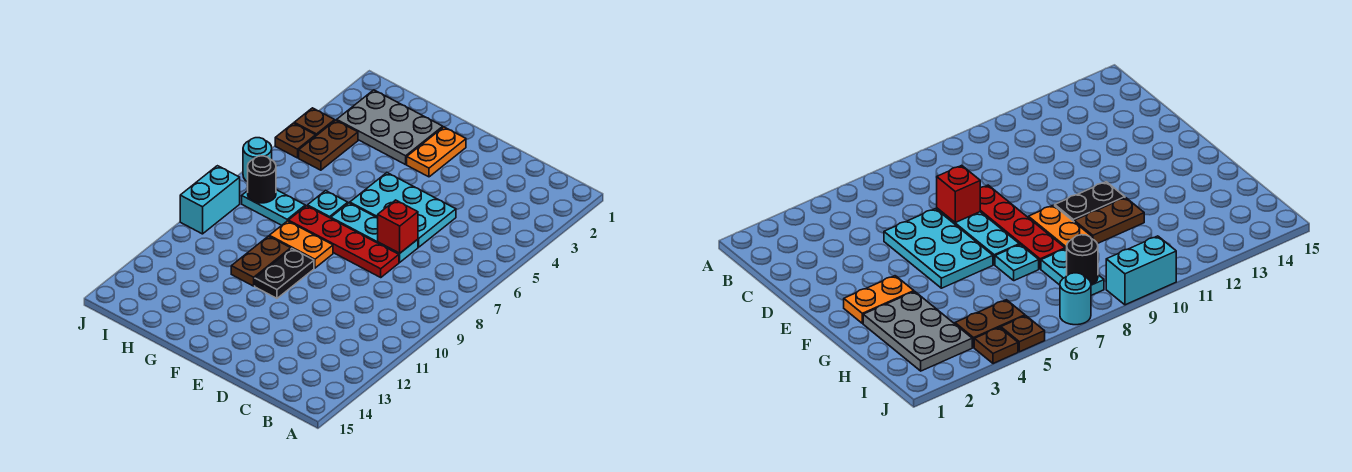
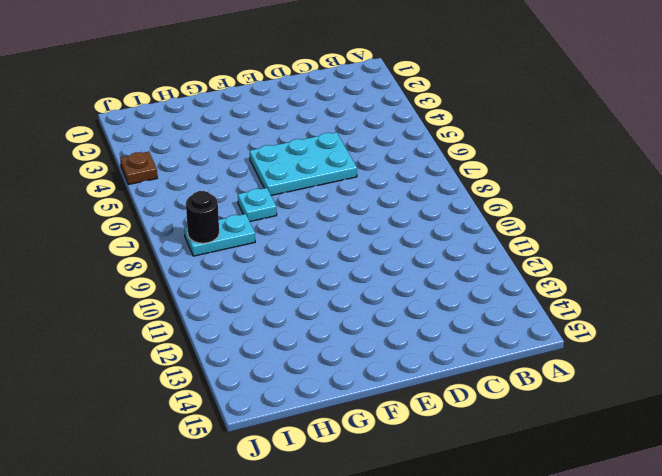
none -> cyan 1x3 plate [331,203,418,262]
none -> red 1x4 plate [288,206,399,277]
none -> orange 1x2 plate [407,127,466,177]

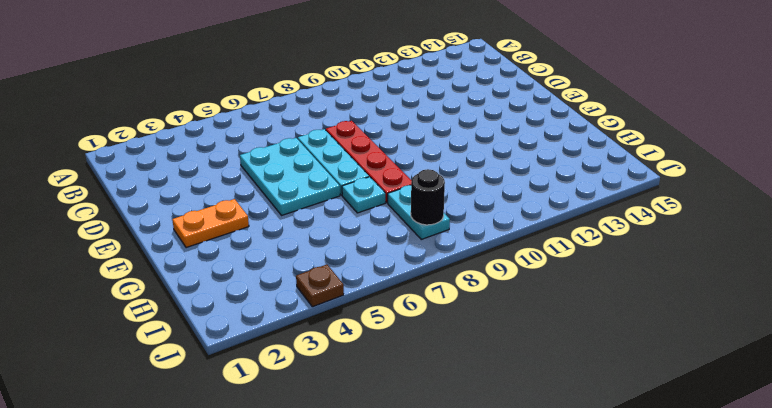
none -> orange 1x2 plate [269,221,333,268]
none -> black 1x2 plate [255,249,314,298]
none -> grey 2x3 plate [337,90,443,165]

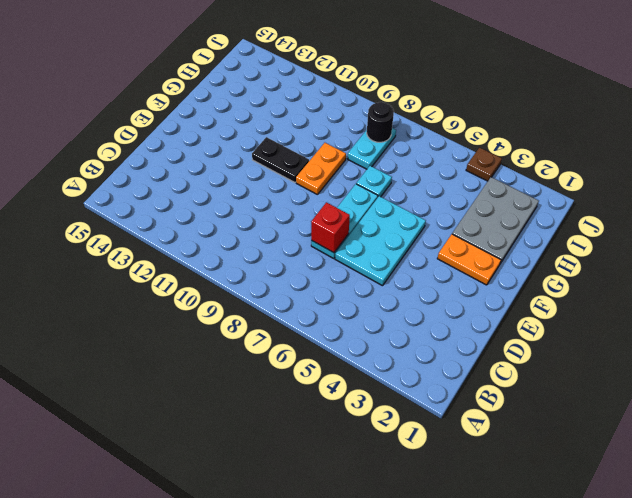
none -> red 1x4 plate [288,206,399,277]
none -> brown 1x2 plate [231,236,291,286]
none -> brown 1x2 plate [299,120,358,170]

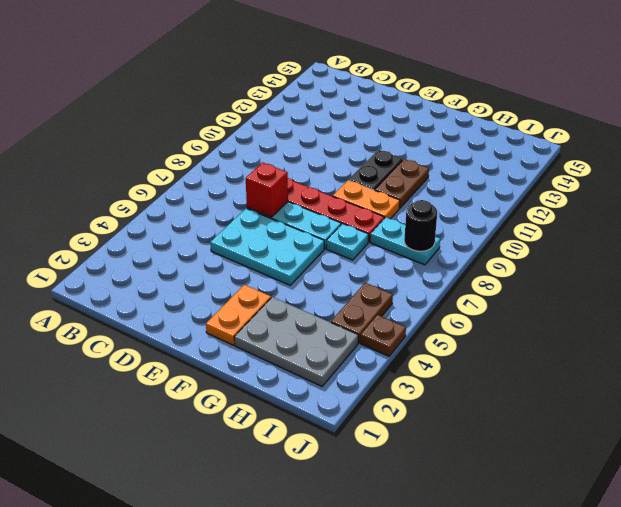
none -> brown 1x1 plate [275,123,316,158]
none -> cyan 1x1 round brick [243,138,272,182]
none -> cyan 1x2 brick [180,166,240,234]

